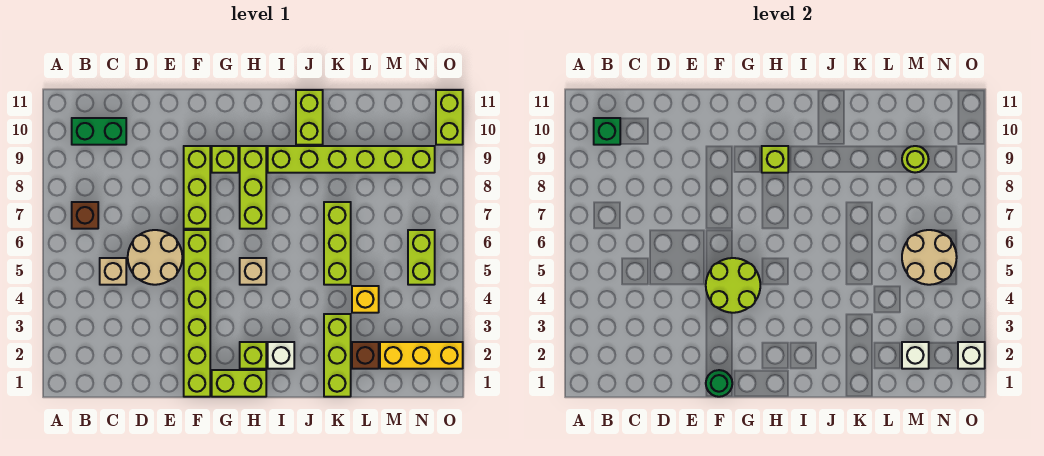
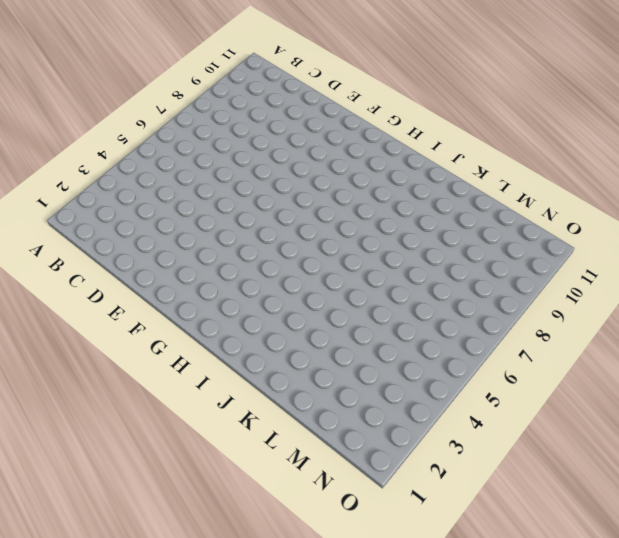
none -> brown 1x1 brick [72,202,98,229]
none -> green 1x2 brick [72,118,126,145]
none -> tan 1x1 brick [100,258,126,285]

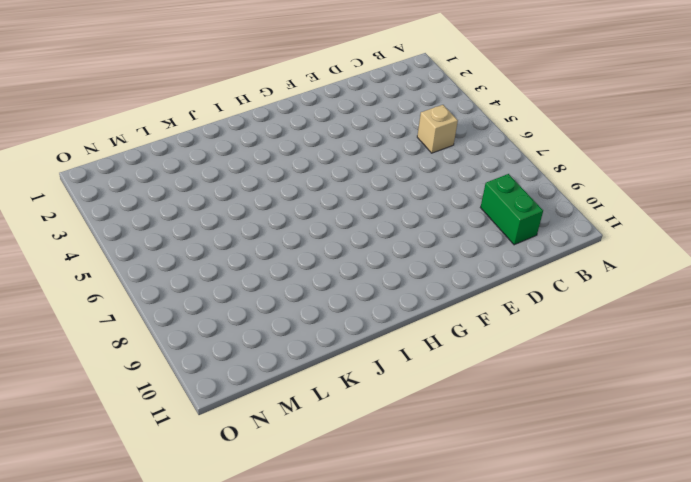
green 1x2 brick [481,174,543,245] -> green 1x2 brick turned to [72,118,126,145]
none -> brown 1x1 brick [72,202,98,229]
none -> tan 2x2 round brick [128,230,182,285]
none -> lime 1x6 brick [184,230,210,397]

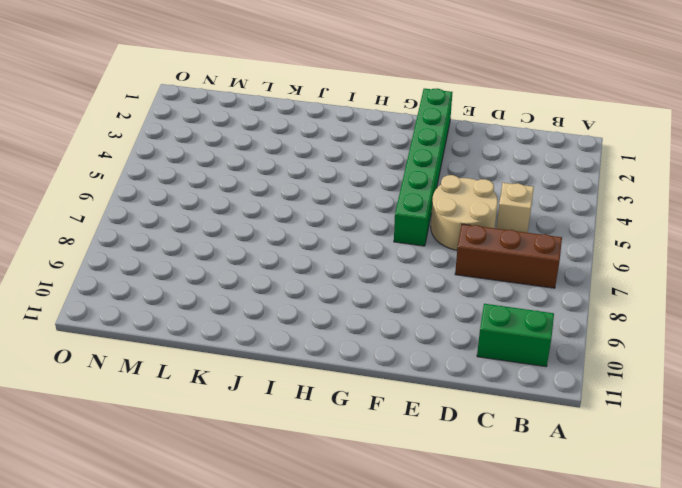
brown 1x3 brick [455,224,562,288] -> brown 1x1 brick [72,202,98,229]
green 1x6 brick [394,88,452,246] -> lime 1x6 brick [184,230,210,397]
none -> lime 1x3 brick [184,146,210,229]
none -> lime 1x2 brick [212,370,266,397]
none -> lime 1x1 brick [212,146,238,173]

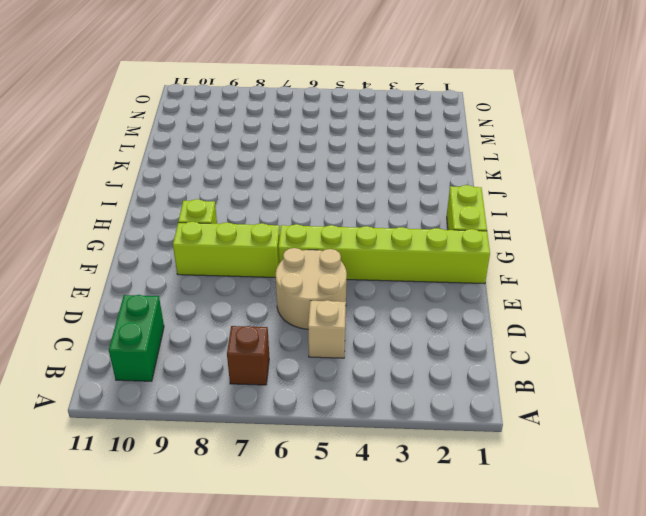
none -> lime 1x1 brick [240,342,266,369]
none -> tan 1x1 brick [240,258,266,285]
none -> lime 1x3 brick [240,146,266,229]

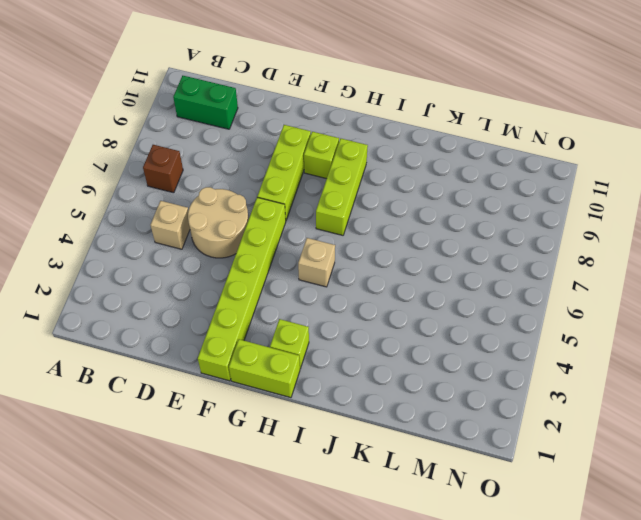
none -> white 1x1 brick [268,342,294,369]
none -> lime 1x6 brick [268,146,435,173]
none -> lime 1x2 brick [296,90,323,145]

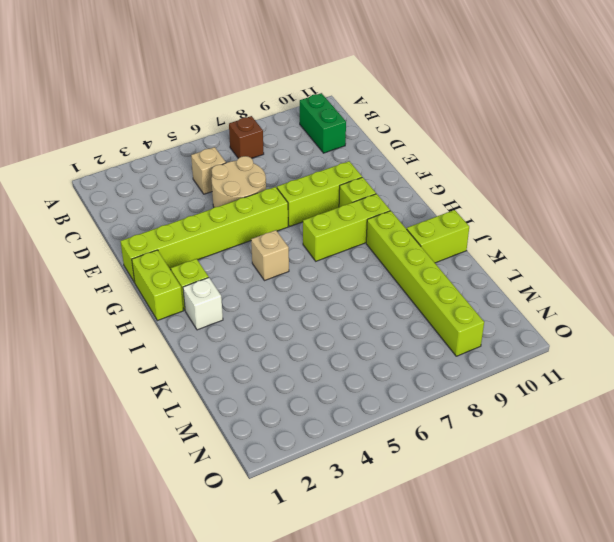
none -> lime 1x3 brick [324,314,351,397]
none -> lime 1x3 brick [324,202,351,285]
none -> brown 1x1 brick [352,342,379,369]

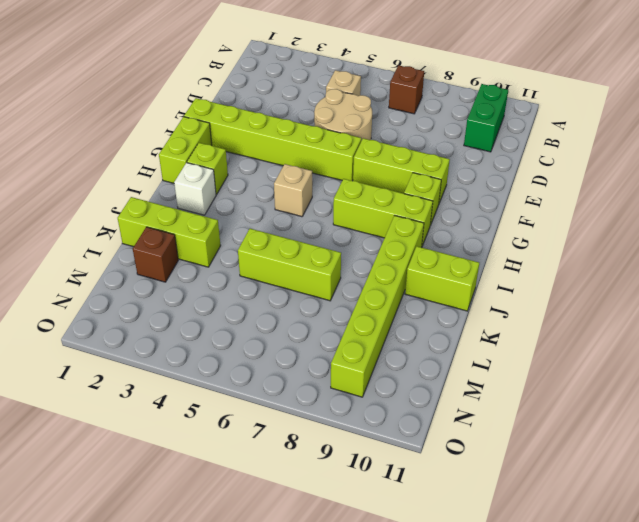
none -> yellow 1x1 brick [352,286,379,313]
none -> yellow 1x3 brick [380,342,463,369]
none -> lime 1x2 brick [408,230,435,285]

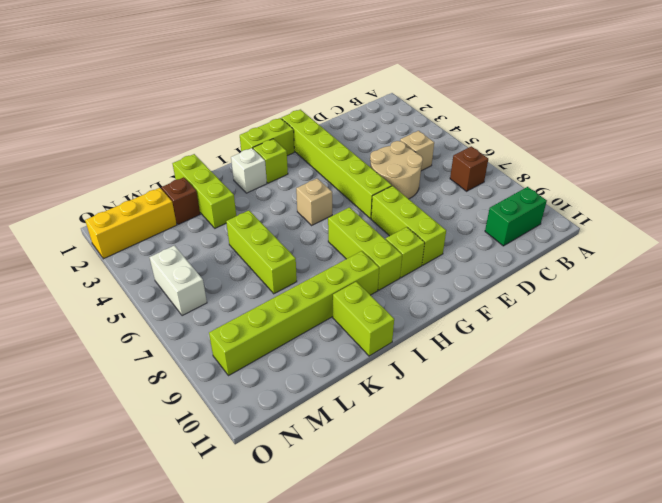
white 1x2 brick [150,245,207,316] -> lime 1x2 brick [408,230,435,285]
none -> yellow 1x1 brick [352,286,379,313]
none -> lime 1x2 brick [436,90,463,145]
none -> green 1x1 brick [594,118,620,145]

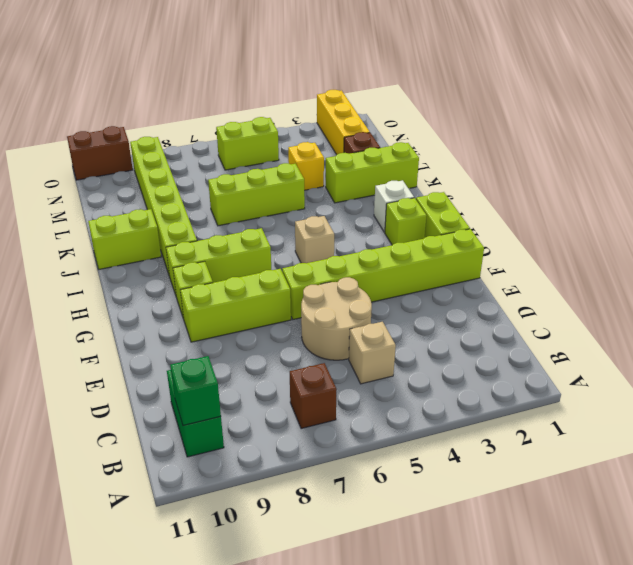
brown 1x2 brick [67,126,133,180] -> lime 1x2 brick [436,90,463,145]
none -> green 1x1 round brick [706,370,732,397]
none -> lime 2x2 round brick [706,258,760,313]
none -> lime 1x1 brick [762,146,788,173]

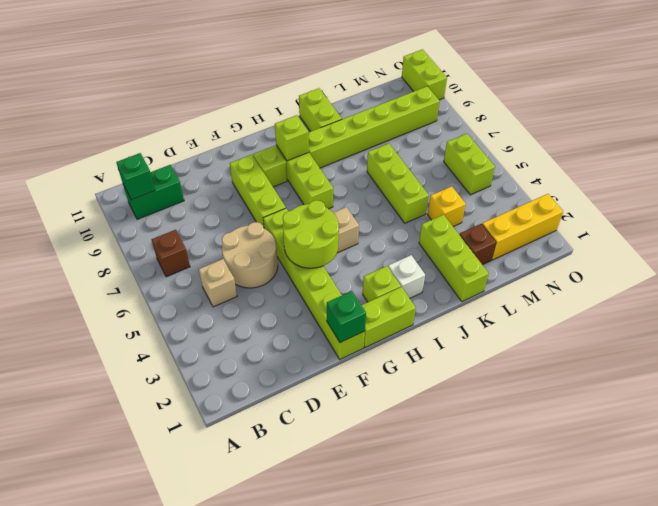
green 1x1 brick [327,291,366,343] -> green 1x1 round brick [706,370,732,397]
none -> white 1x1 brick [902,342,929,369]
none -> tan 2x2 round brick [902,230,957,285]
none -> lime 1x1 round brick [902,146,929,173]

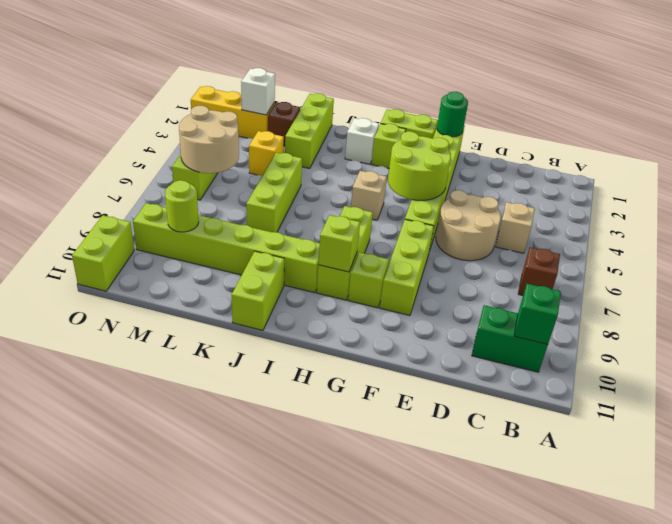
none -> white 1x1 brick [958,342,985,369]

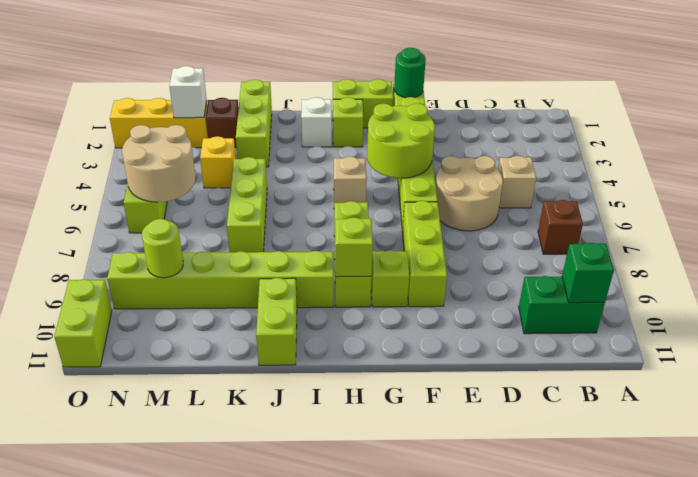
none -> white 1x1 brick [958,342,985,369]

